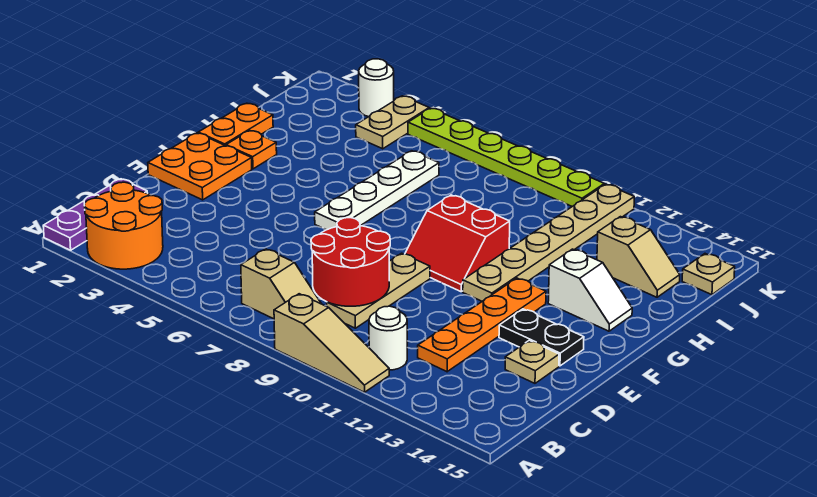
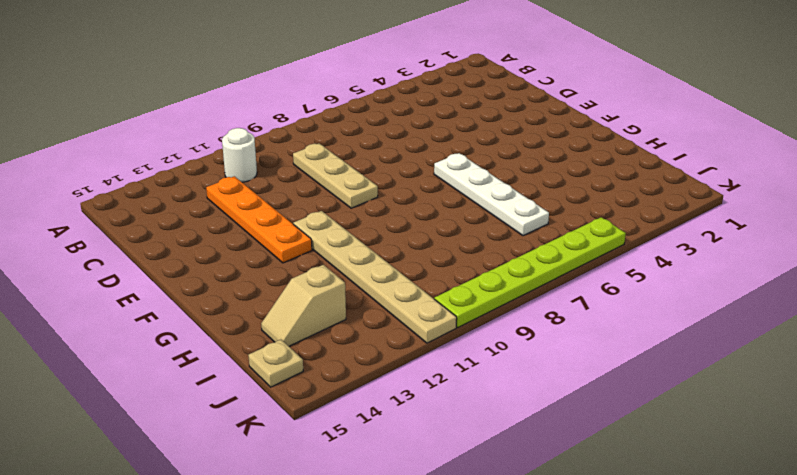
none -> purple 1x3 plate [43,179,148,250]
none -> orange 2x2 round brick [84,182,163,269]
none -> tan 1x3 slope [274,294,389,392]

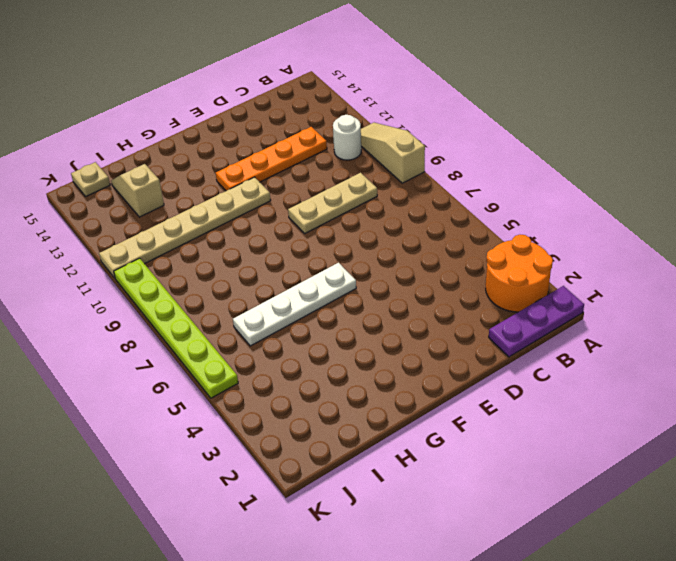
none -> tan 1x2 slope [241,249,321,319]
none -> tan 1x1 plate [505,340,559,383]
none -> orange 2x2 plate [148,133,252,200]

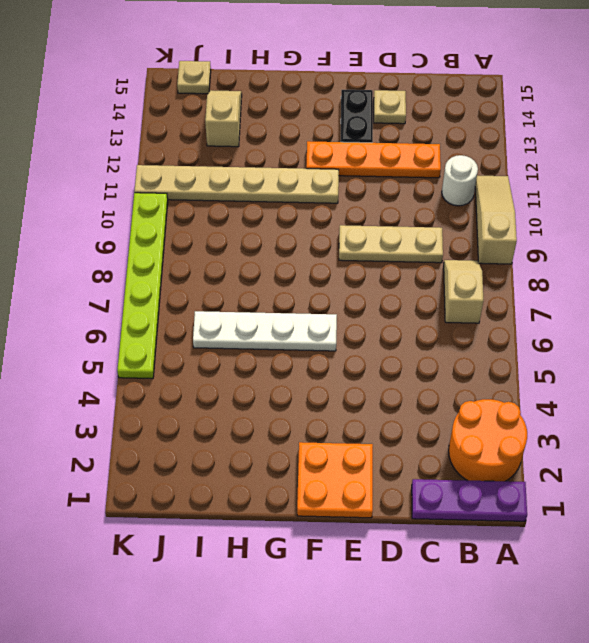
none -> red 2x2 slope [405,195,510,292]
none -> orange 1x2 plate [198,103,273,146]
none -> orange 1x1 plate [226,130,277,169]

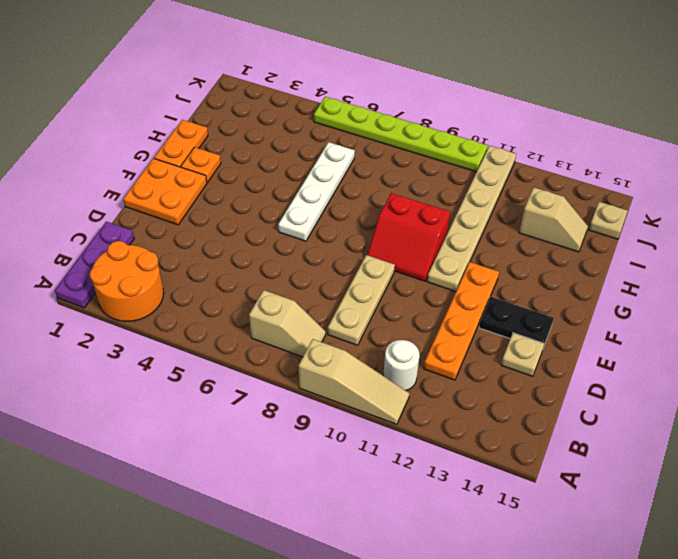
none -> white 1x2 slope [548,249,632,331]
none -> tan 1x2 plate [356,96,429,149]
none -> white 1x1 round brick [359,59,394,117]

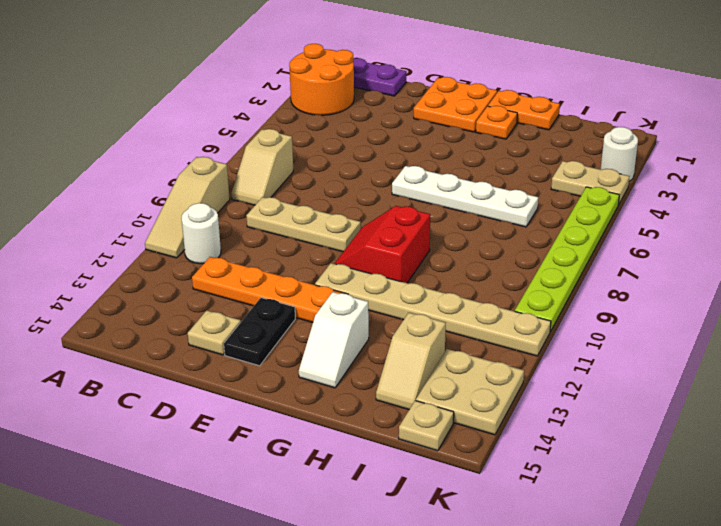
tan 2x2 plate [416,349,524,435] -> none
none -> red 2x2 round brick [311,218,390,306]

